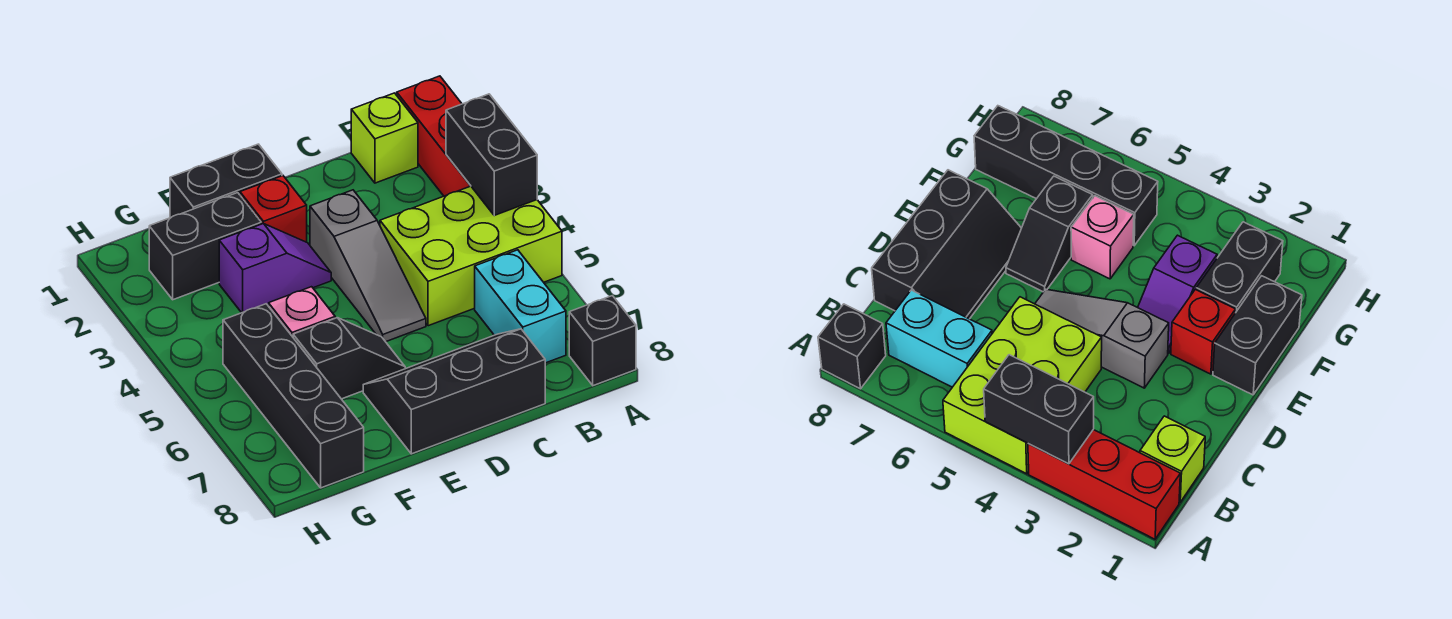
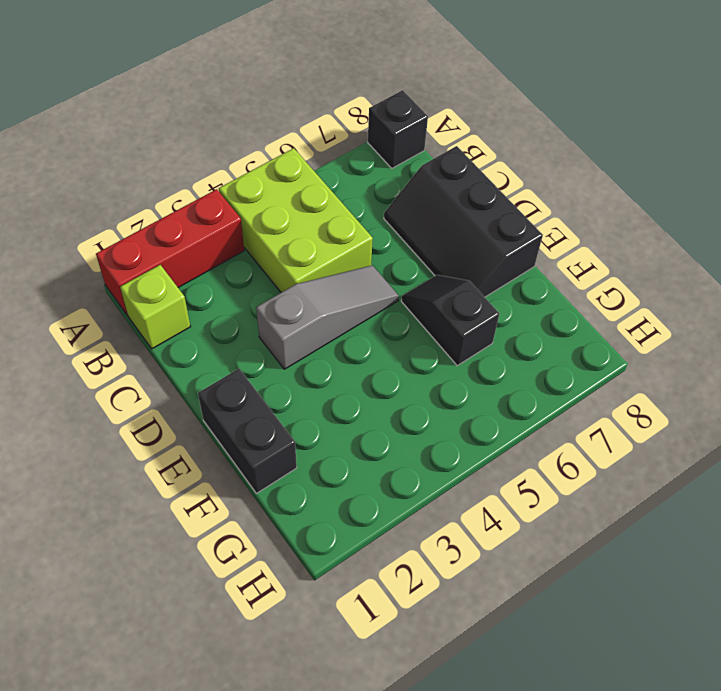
none -> cyan 1x2 brick [475,250,566,363]
none -> red 1x1 brick [240,176,307,242]
none -> purple 1x2 slope [219,223,331,313]

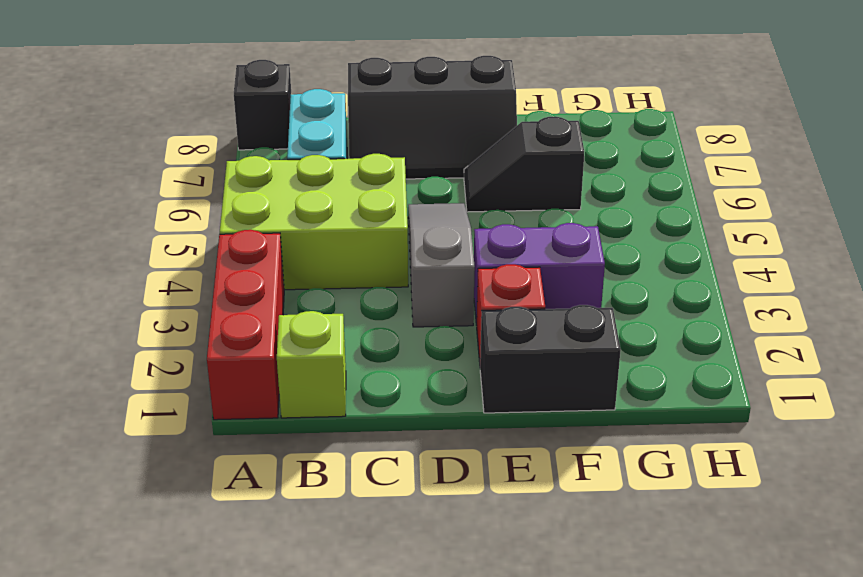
purple 1x2 brick [474,223,605,325] -> purple 1x2 slope [219,223,331,313]
none -> black 1x2 brick [149,193,261,300]
none -> pink 1x1 brick [269,287,335,337]
none -> black 1x4 brick [223,304,364,488]

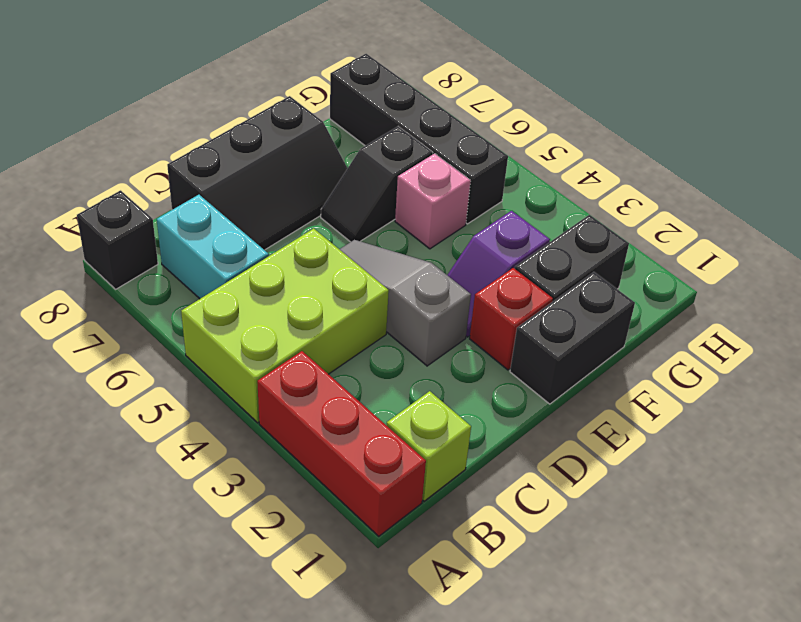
none -> black 1x2 brick [446,94,537,215]

